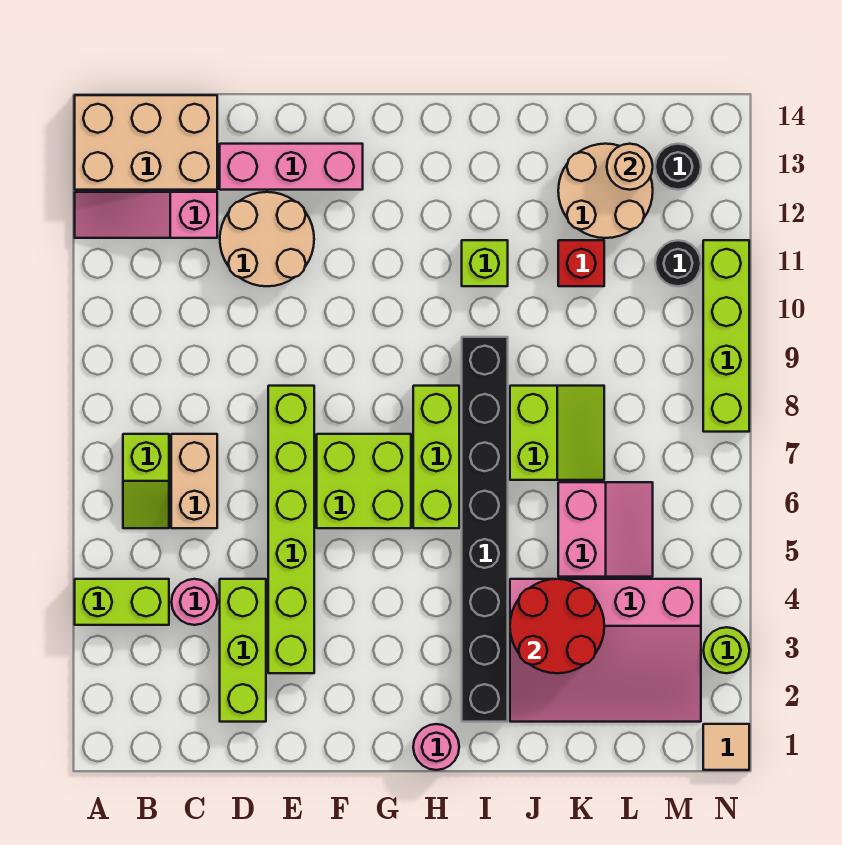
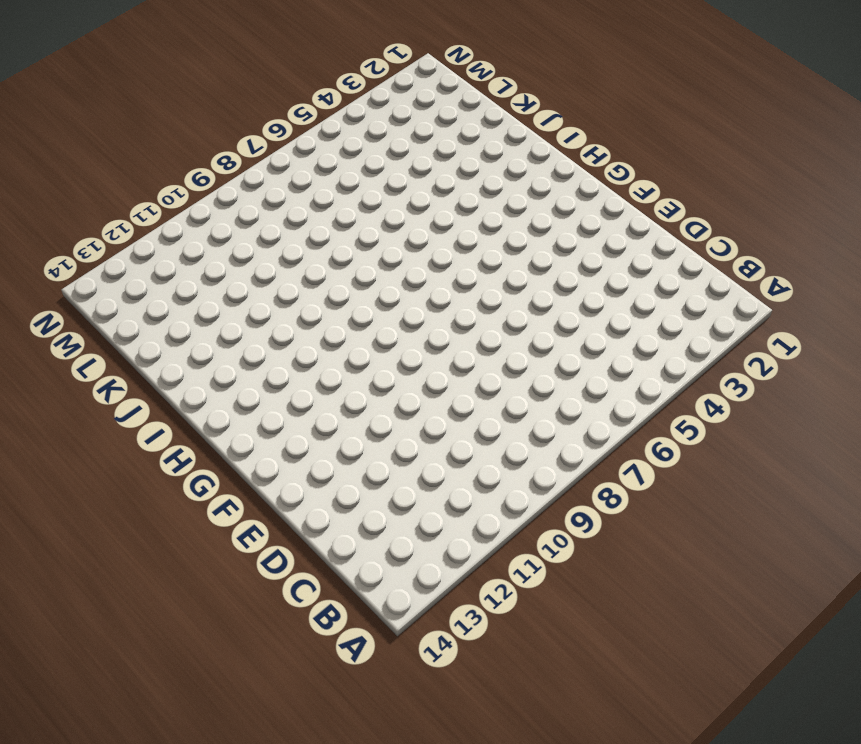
none -> lime 1x2 brick [75,579,169,625]
none -> pink 1x3 slope [75,192,217,238]
none -> tan 2x3 brick [75,95,217,190]

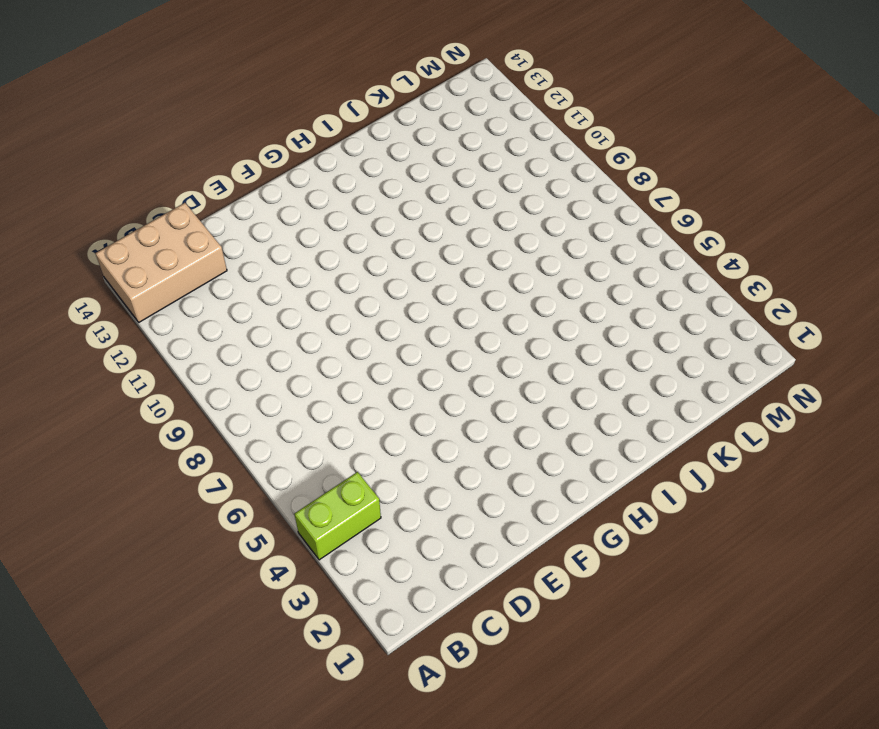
none -> pink 1x3 slope [75,192,217,238]
none -> lime 1x2 slope [123,434,169,528]
none -> pink 1x1 round brick [172,579,217,625]

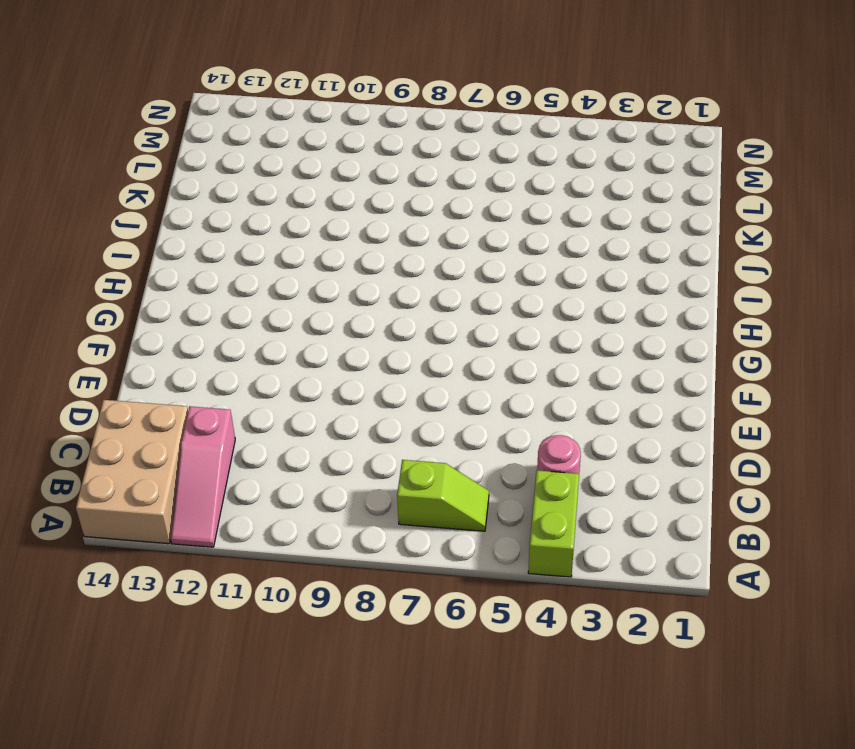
none -> tan 1x2 brick [171,434,217,528]
none -> lime 1x3 brick [220,579,266,722]
none -> tan 2x2 round brick [220,192,314,286]

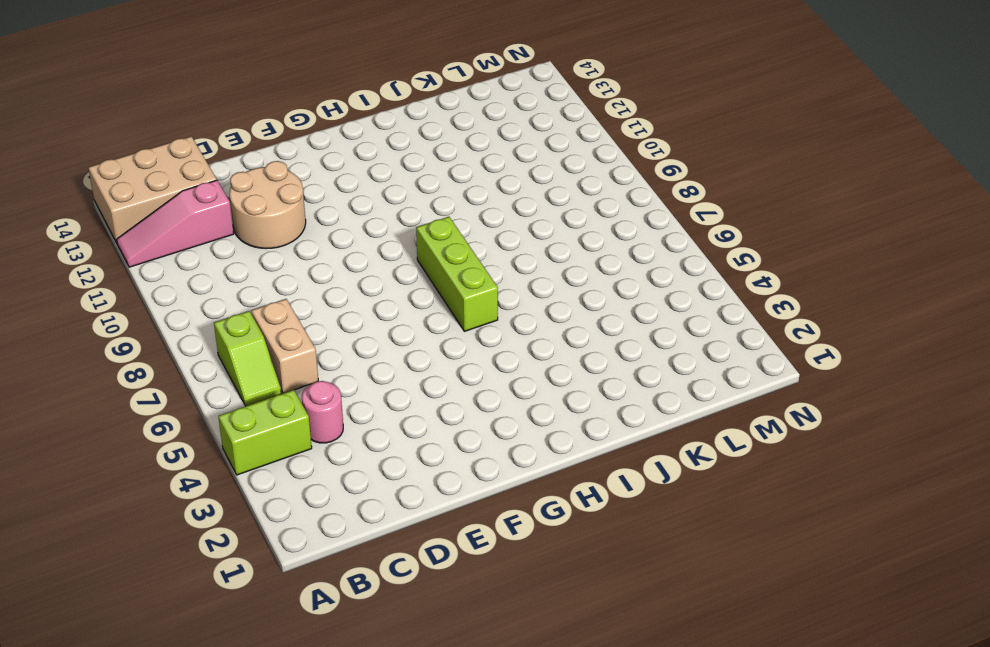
none -> lime 1x3 brick [220,579,266,722]
none -> pink 1x3 brick [220,144,363,190]
none -> lime 1x6 brick [268,386,314,673]

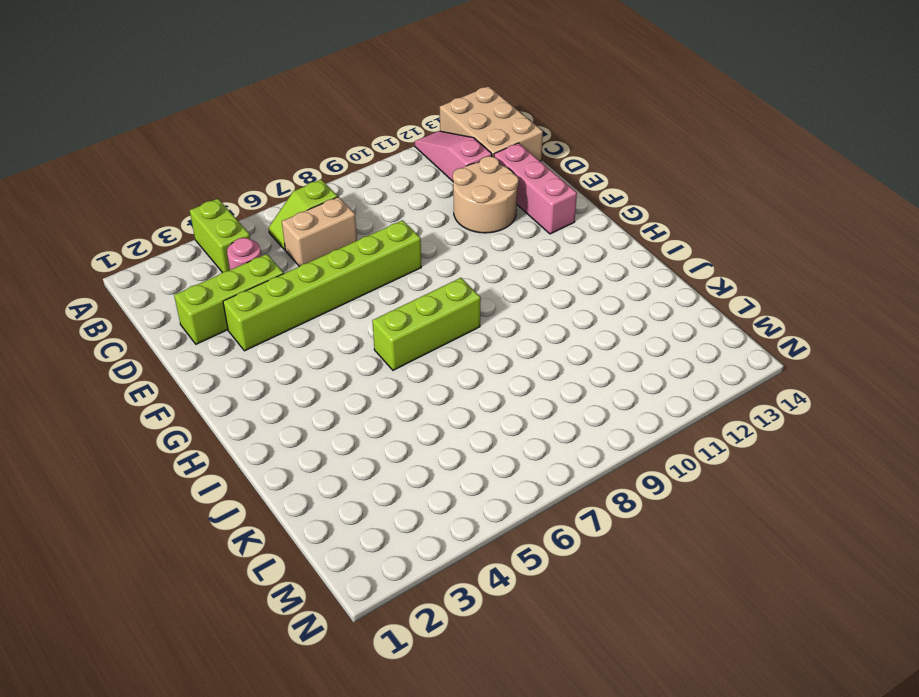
none -> lime 2x2 brick [317,434,411,528]
none -> pink 1x1 round brick [413,724,459,770]
none -> black 1x8 brick [462,337,508,722]

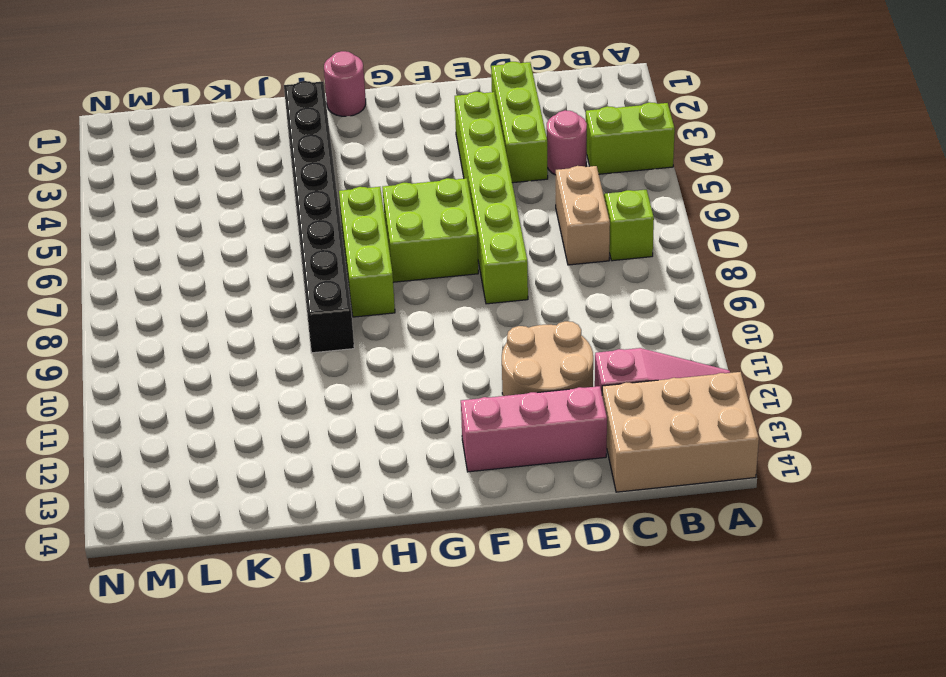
none -> lime 1x1 brick [462,240,508,286]
none -> pink 3x4 slope [510,579,701,722]
none -> lime 2x2 slope [510,386,604,480]

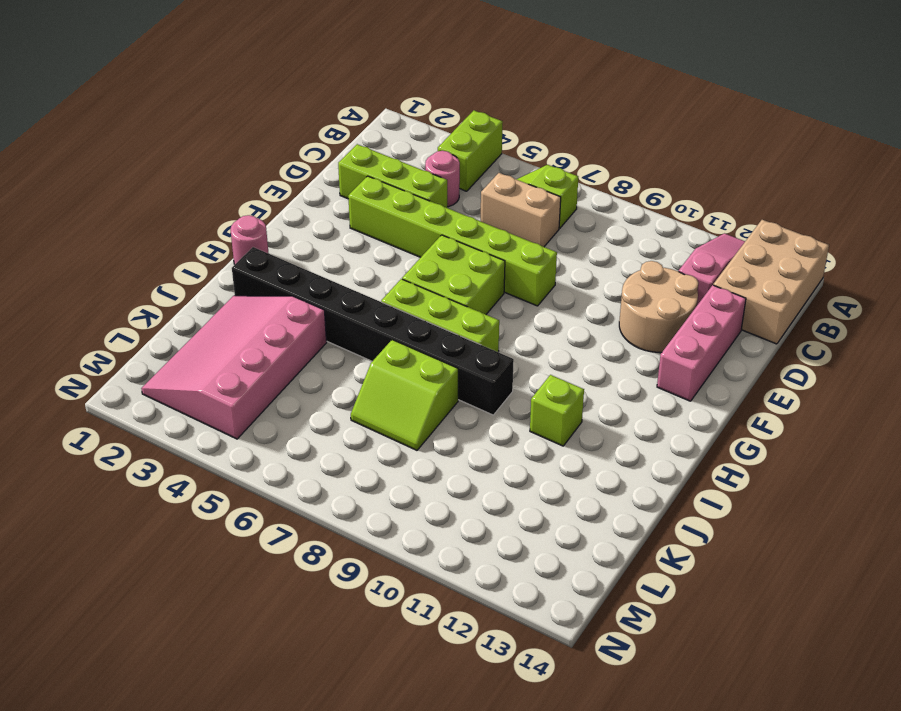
none -> pink 2x2 slope [558,482,653,577]
none -> red 1x1 brick [558,240,604,286]
none -> tan 2x2 round brick [558,144,653,238]

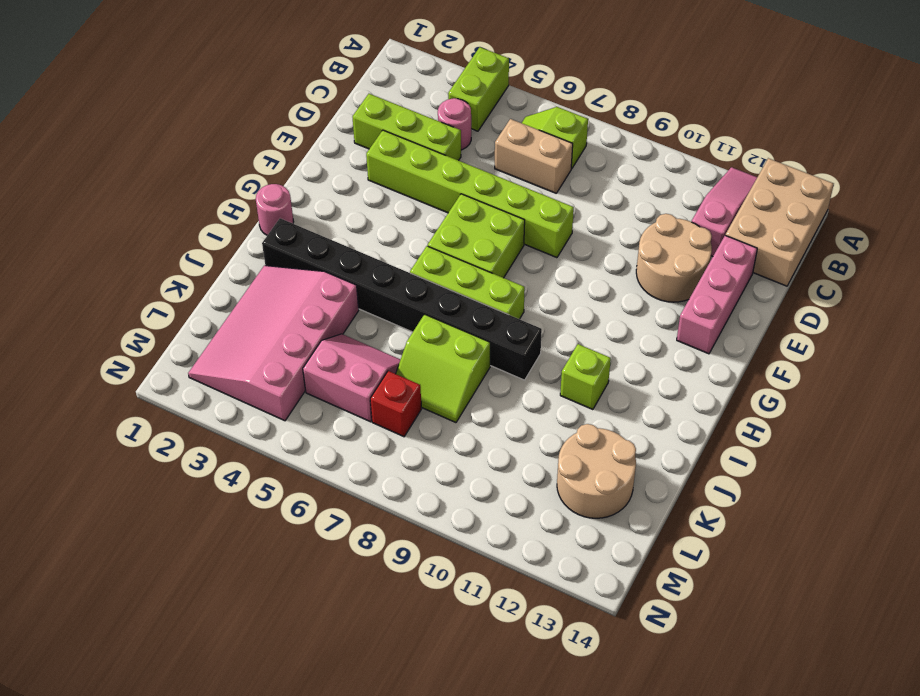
pink 2x2 slope [303,334,400,422] -> pink 2x2 slope turned to [558,482,653,577]
red 1x1 brick [370,371,421,437] -> red 1x1 brick moved to [558,240,604,286]
none -> black 1x1 round brick [655,240,701,286]
none -> black 1x1 round brick [655,144,701,190]
none -> tan 1x1 tile [703,724,749,770]

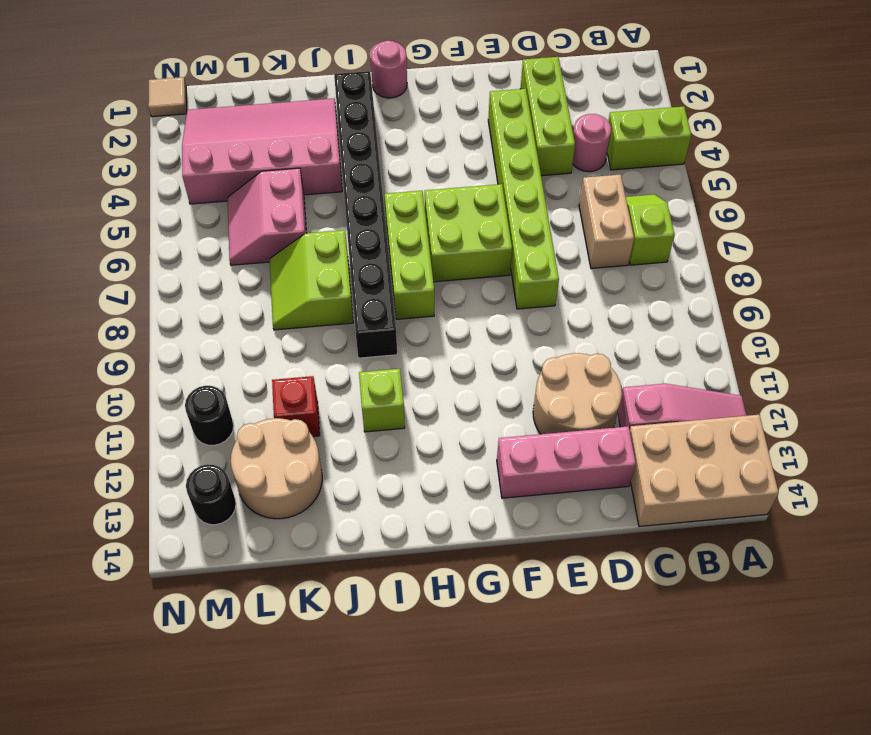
none -> lime 1x1 round brick [703,627,749,673]
none -> lime 1x4 brick [703,240,749,432]
none -> red 2x2 round brick [510,579,604,673]

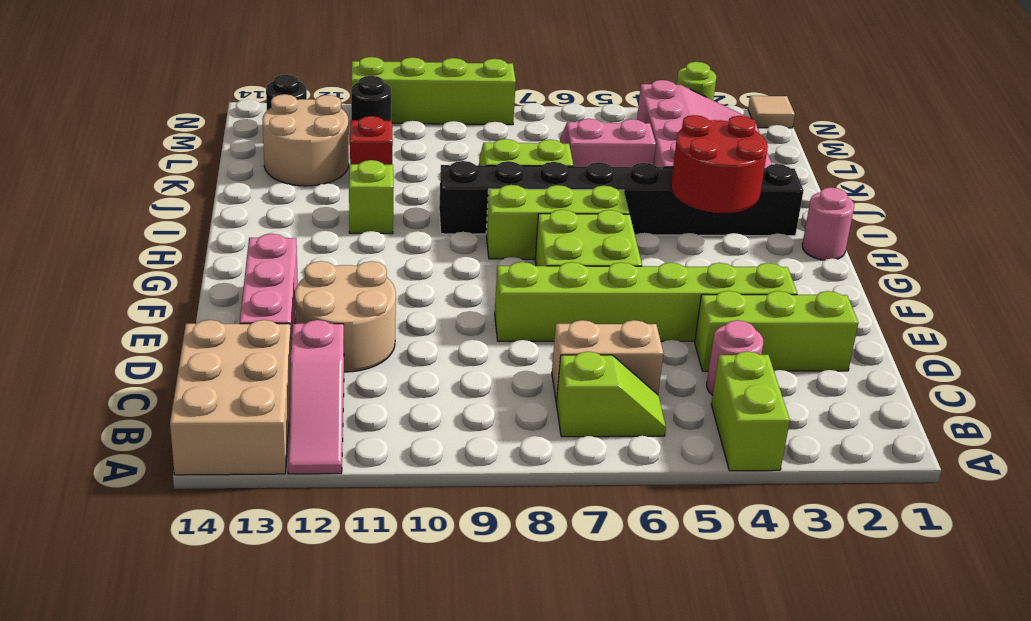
red 2x2 round brick [671,115,768,213] -> red 2x2 round brick moved to [510,579,604,673]
none -> tan 1x1 round brick [607,144,653,190]

